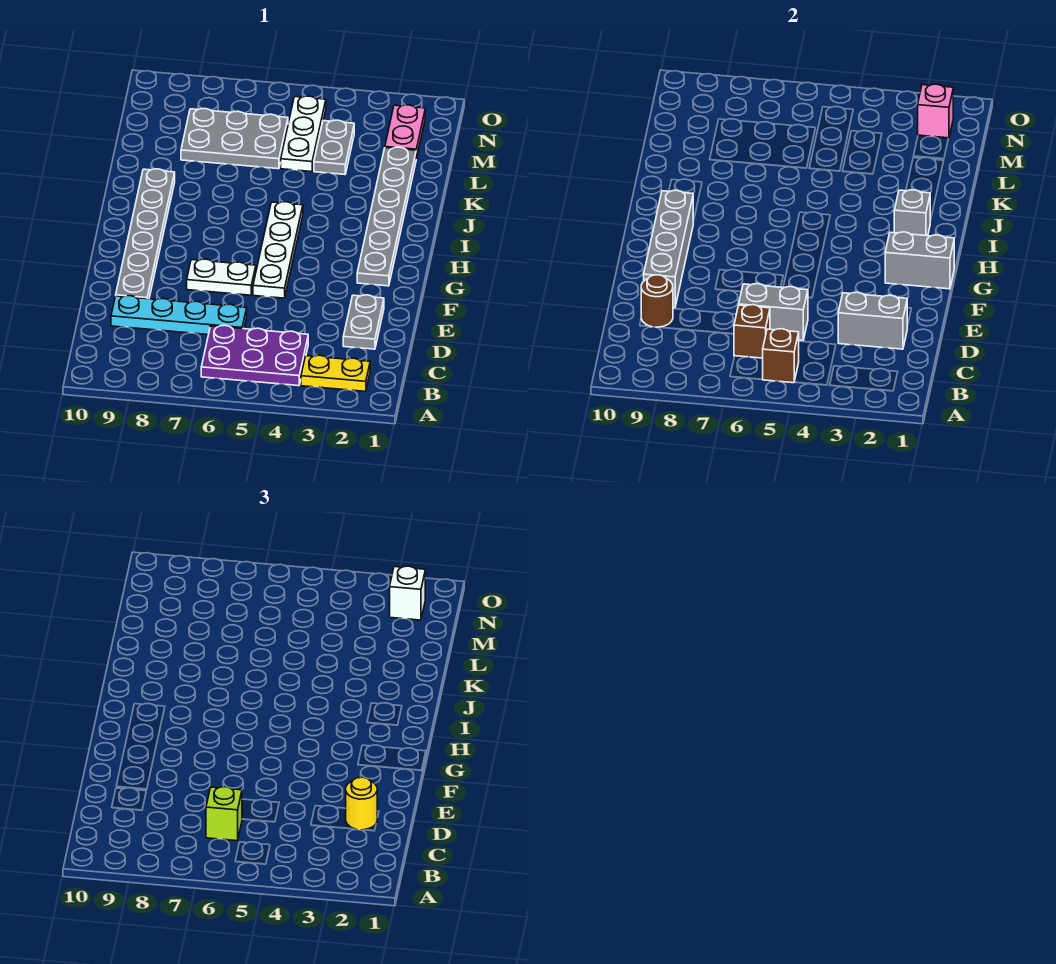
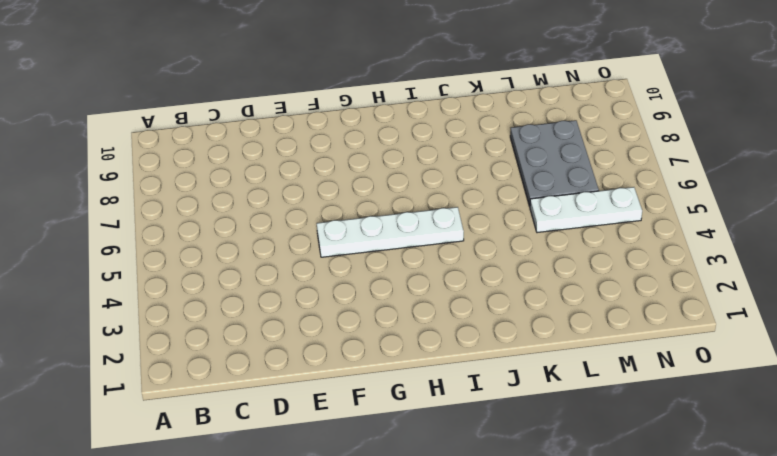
none -> yellow 1x2 plate [301,355,370,392]
none -> purple 2x3 plate [201,325,308,386]
none -> grey 1x2 plate [343,295,384,349]

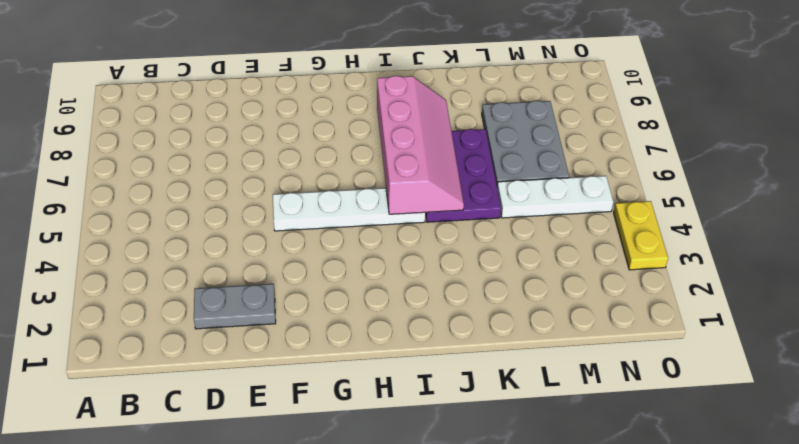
pink 2x4 slope [377,76,464,214] -> none
purple 2x3 plate [425,129,501,222] -> purple 2x3 plate moved to [201,325,308,386]
yellow 1x2 plate [614,201,668,270] -> yellow 1x2 plate moved to [301,355,370,392]
none -> cyan 1x4 plate [111,296,247,335]
none -> grey 1x6 plate [116,169,175,299]
none -> white 1x2 plate [187,259,256,295]

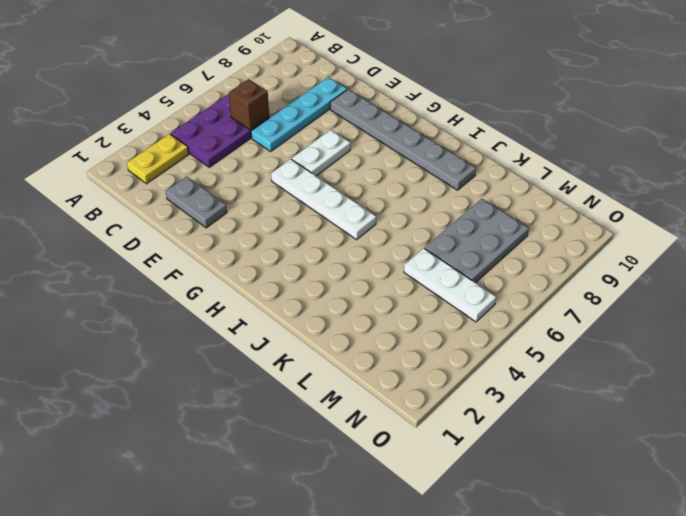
none -> grey 1x6 plate [357,147,416,286]
none -> grey 1x2 plate [314,120,354,174]
none -> pink 1x2 plate [385,105,425,159]

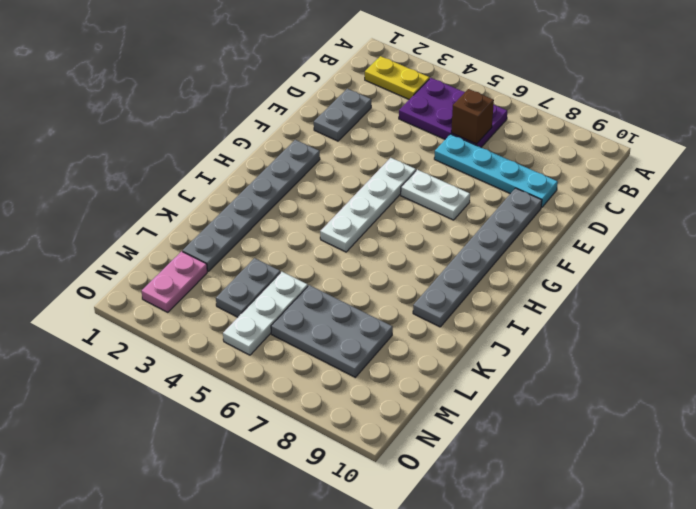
none -> brown 1x1 brick [762,329,799,383]
none -> grey 1x2 brick [838,292,907,349]
none -> grey 1x2 brick [739,284,808,340]

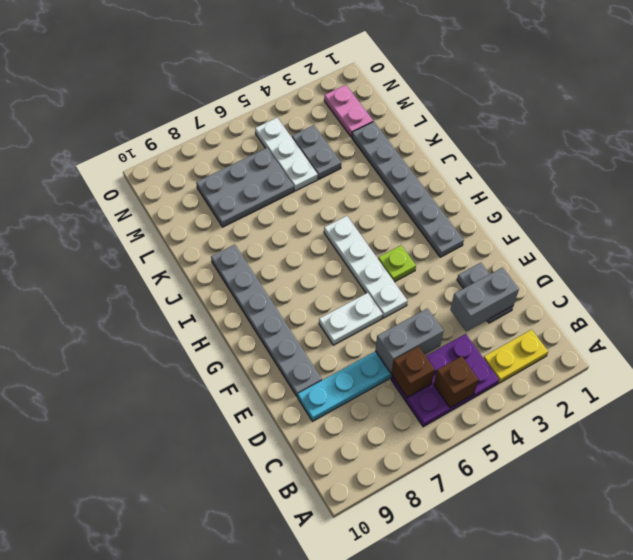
lime 1x1 plate [378,245,416,282] -> none
none -> brown 1x1 round brick [641,275,673,327]
none -> grey 1x4 brick [644,190,693,308]
none -> grey 1x2 brick [885,232,954,289]

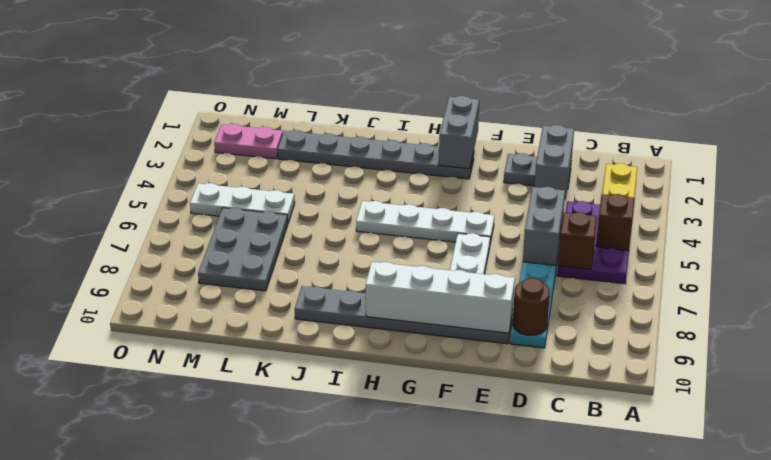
white 1x4 brick [366,262,515,333] -> grey 1x4 brick [644,190,693,308]
none -> grey 1x2 plate [314,120,354,174]
none -> grey 1x1 brick [894,190,930,236]
none -> pink 1x1 brick [918,84,953,138]

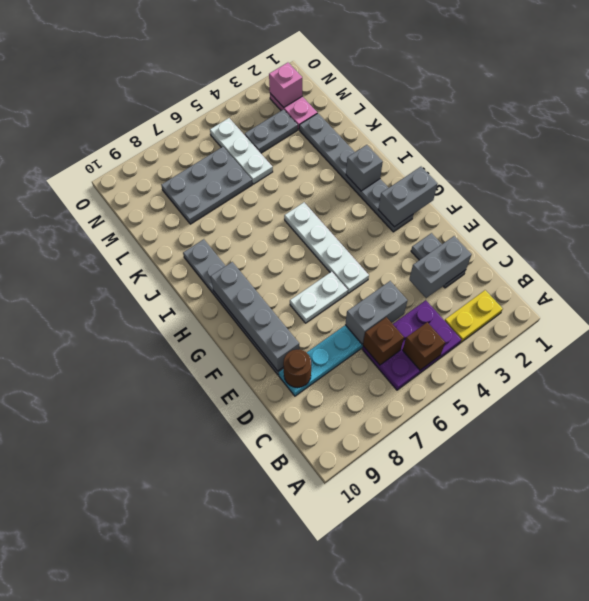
grey 1x2 plate [245,110,298,153] -> grey 1x2 plate turned to [314,120,354,174]
none -> lime 1x1 brick [206,787,242,841]
none -> yellow 1x1 round brick [346,777,377,830]
none -> white 1x1 brick [390,566,425,620]

